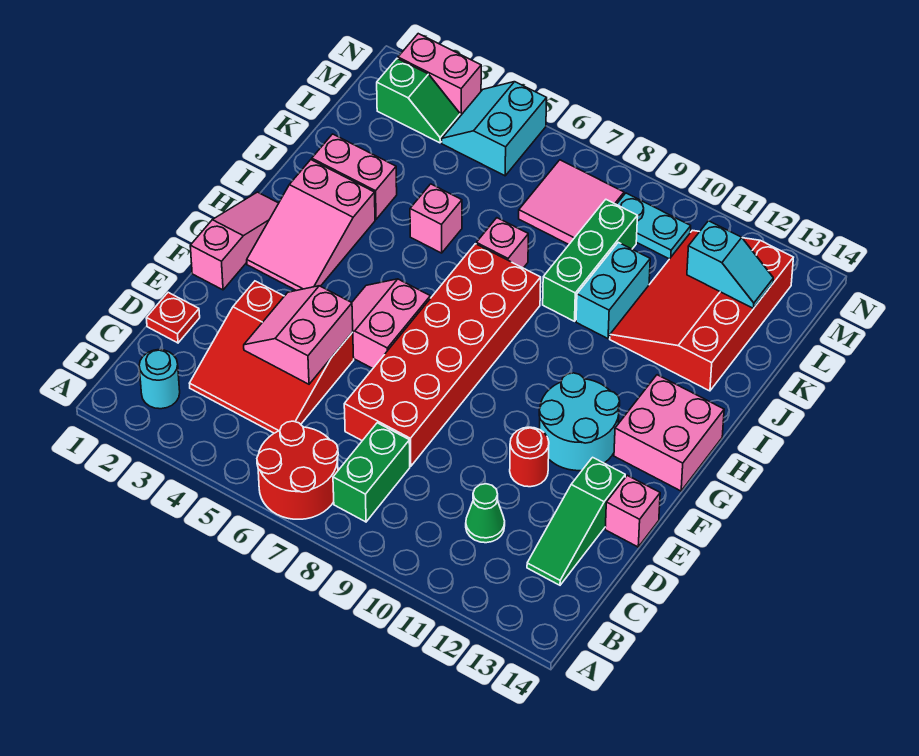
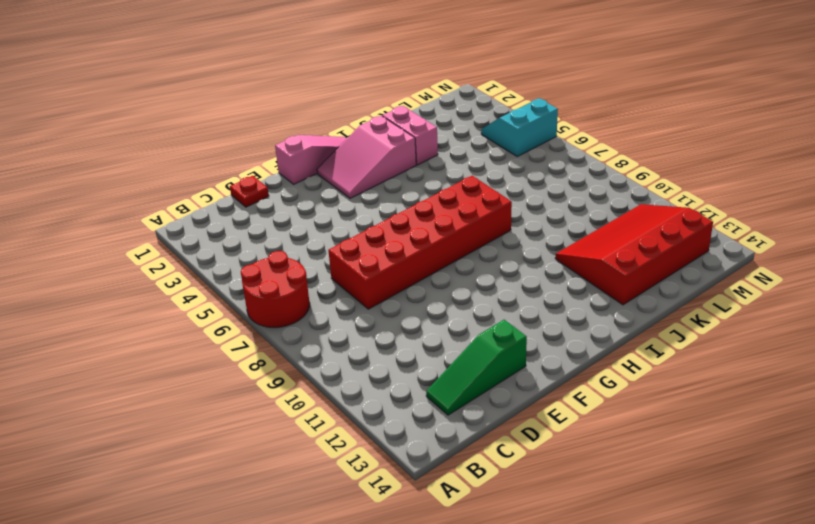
none -> cyan 1x1 round brick [139,350,180,409]
none -> green 1x2 brick [333,423,410,522]
none -> red 3x3 slope [189,281,354,433]

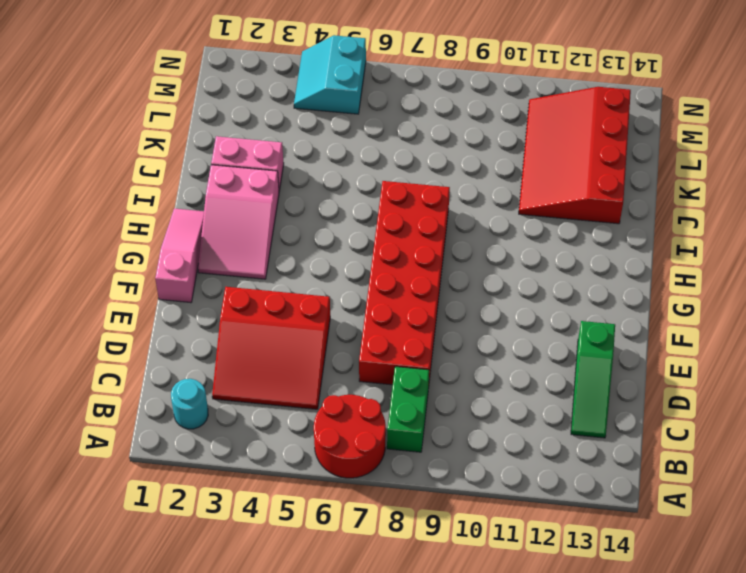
none -> green 1x1 cone [466,484,505,543]
none -> red 1x1 plate [146,292,200,343]
none -> red 1x1 round brick [510,427,549,487]

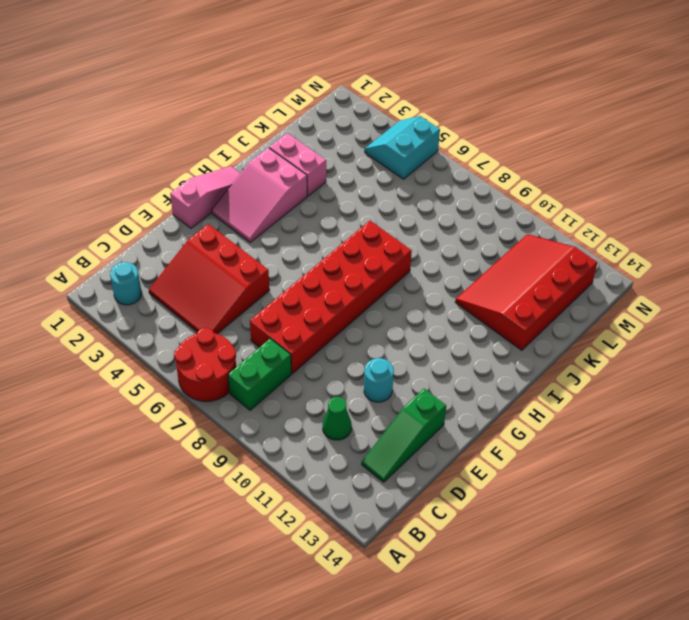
cyan 1x1 round brick [364,358,394,402] -> red 1x1 round brick [510,427,549,487]
none -> red 1x1 plate [146,292,200,343]
none -> pink 1x1 brick [605,475,660,547]
none -> pink 2x2 slope [352,279,430,368]

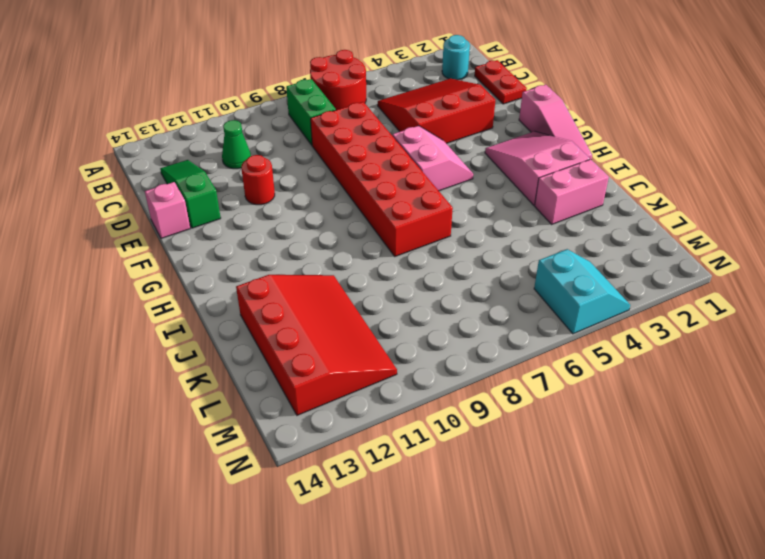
red 1x2 plate [475,60,527,104] -> red 1x1 plate [146,292,200,343]
none -> cyan 2x2 round brick [539,373,620,471]
none -> pink 2x2 brick [614,375,724,491]
none -> pink 1x1 brick [410,184,462,253]

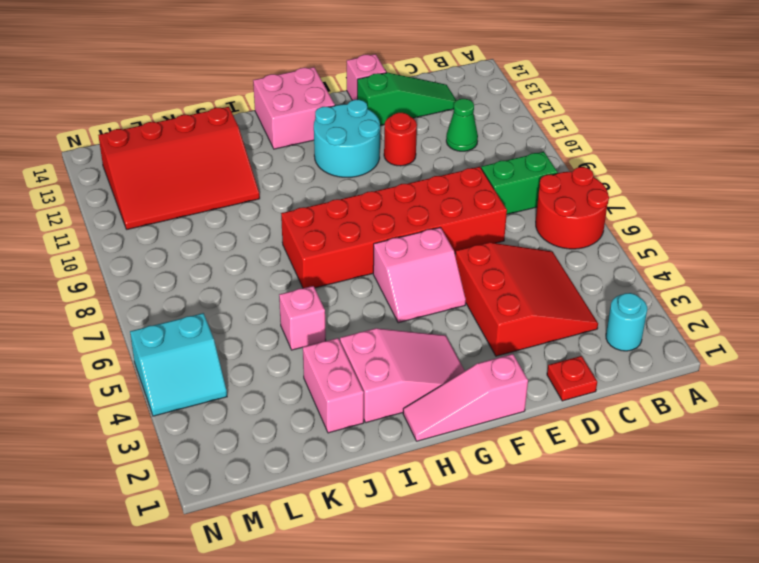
none -> pink 1x1 brick [476,218,528,268]
none -> green 1x3 brick [543,200,638,321]
none -> cyan 1x2 brick [576,242,650,339]

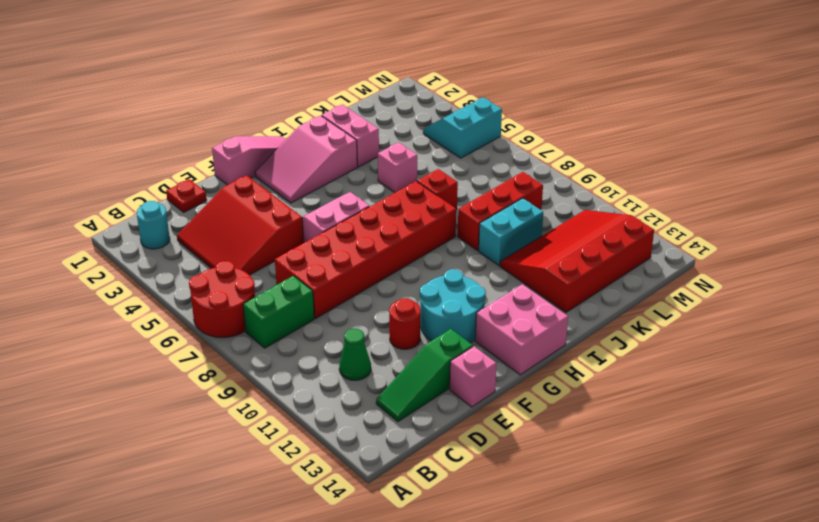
red 1x1 brick [417,169,458,210] -> pink 1x1 brick [476,218,528,268]
red 1x3 brick [458,172,543,250] -> green 1x3 brick [543,200,638,321]
none -> pink 2x2 tile [519,160,624,244]
none -> green 1x2 slope [377,59,460,143]
none -> cyan 1x2 plate [617,193,691,259]

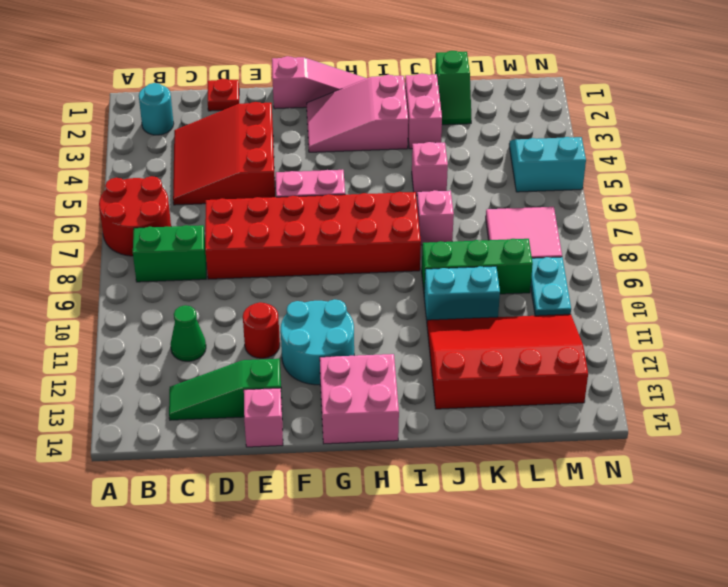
green 1x2 slope [435,51,471,125] -> green 1x2 slope moved to [377,59,460,143]
none -> pink 1x2 brick [398,34,481,116]
none -> pink 2x2 slope [244,286,353,384]
none -> cyan 1x2 slope [687,221,773,308]

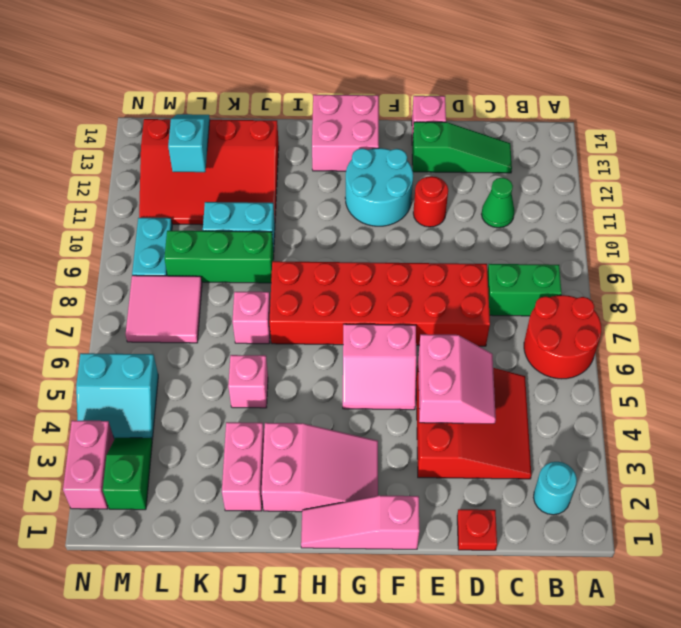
pink 2x2 slope [418,334,496,424] -> pink 2x2 slope turned to [244,286,353,384]

